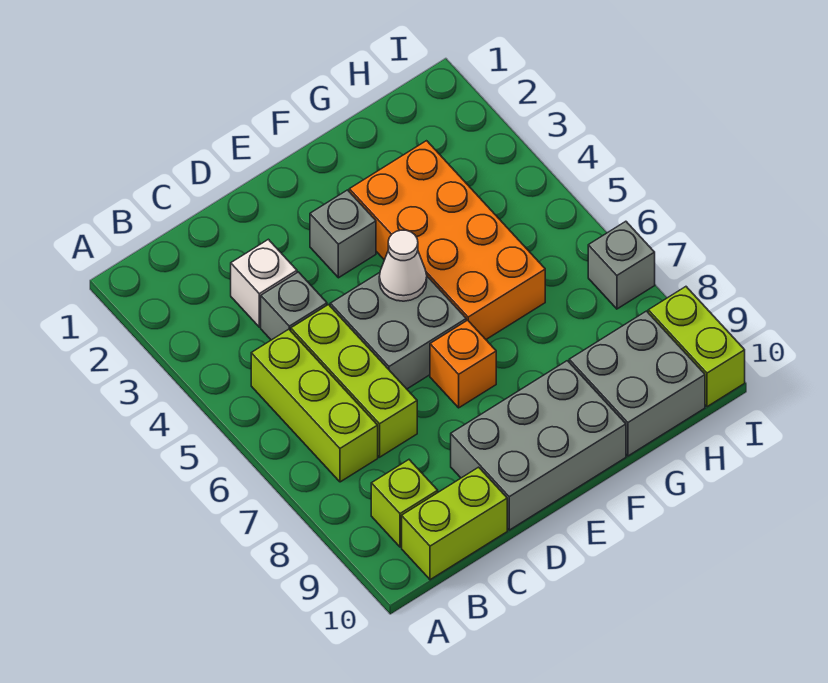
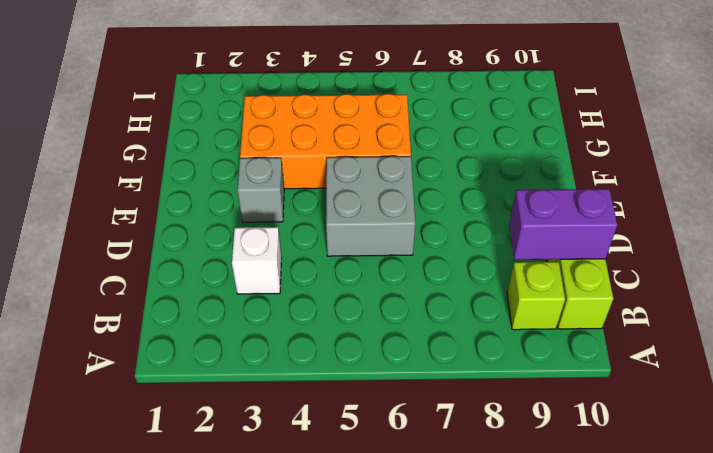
purple 1x2 brick [509,189,617,260] -> none
none -> lime 1x3 brick [251,329,378,482]
none -> grey 1x1 brick [261,272,327,340]
none -> lime 1x3 brick [291,305,417,457]

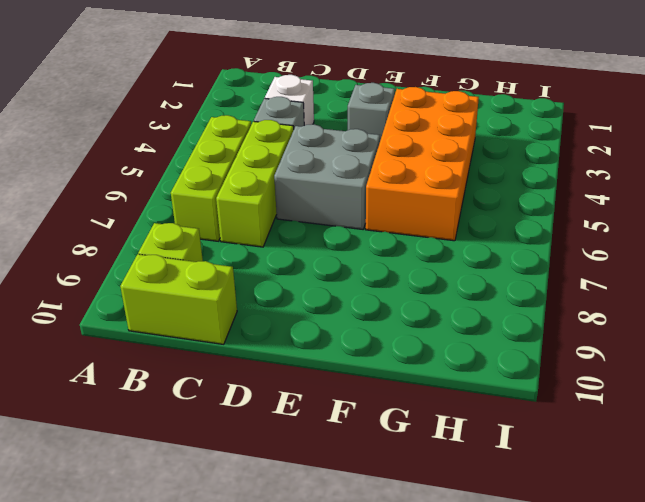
none -> grey 2x3 brick [451,361,626,530]
none -> orange 1x1 brick [430,320,496,408]
none -> grey 2x2 brick [569,311,705,456]

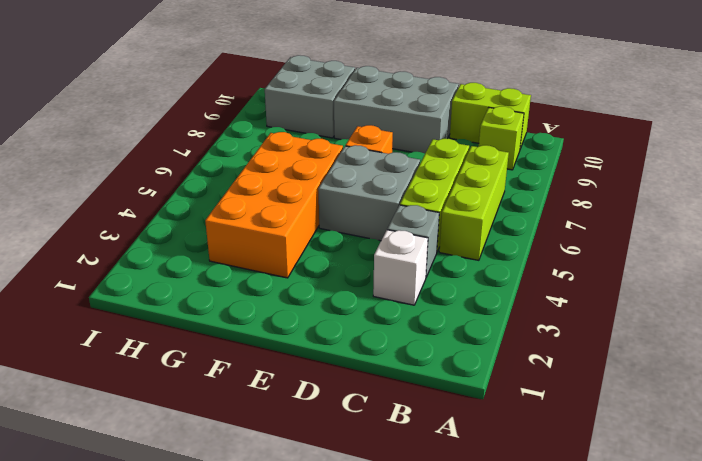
none -> grey 1x1 brick [310,190,376,278]
none -> grey 1x1 brick [588,221,655,309]
none -> lime 1x2 brick [648,287,745,407]

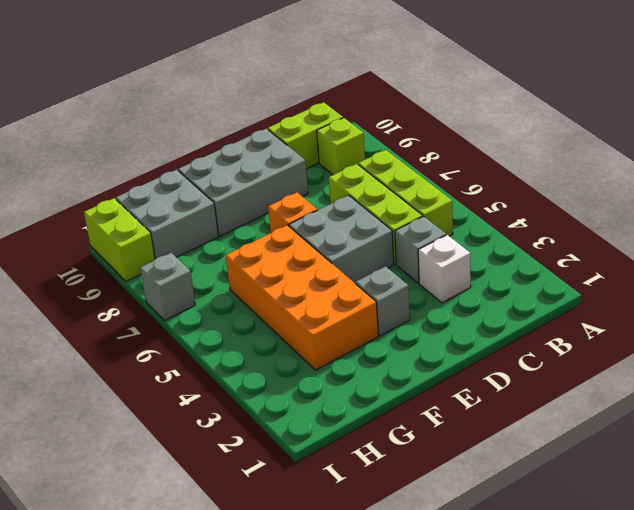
none -> white 1x1 cone [379,230,427,301]

